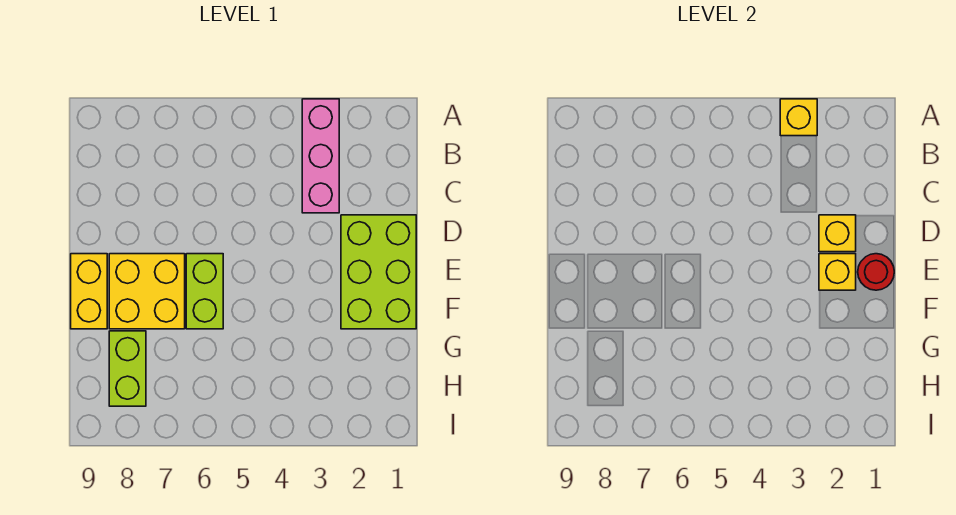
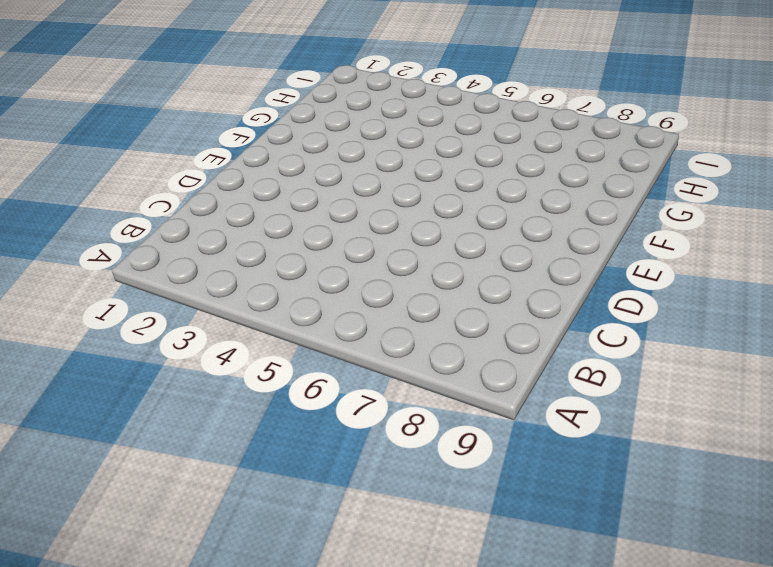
none -> pink 1x3 brick [302,99,339,213]
none -> lime 2x3 brick [341,215,416,329]

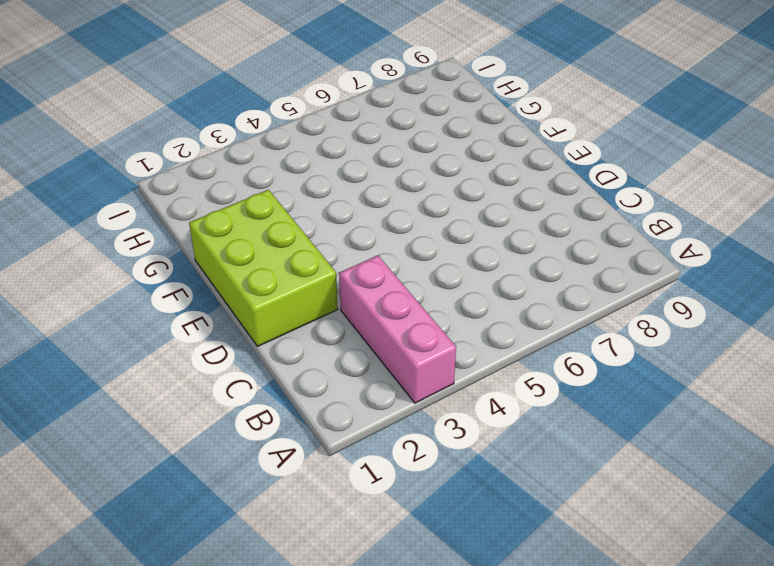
none -> lime 1x2 brick [186,254,223,329]
none -> yellow 2x2 brick [109,254,185,329]

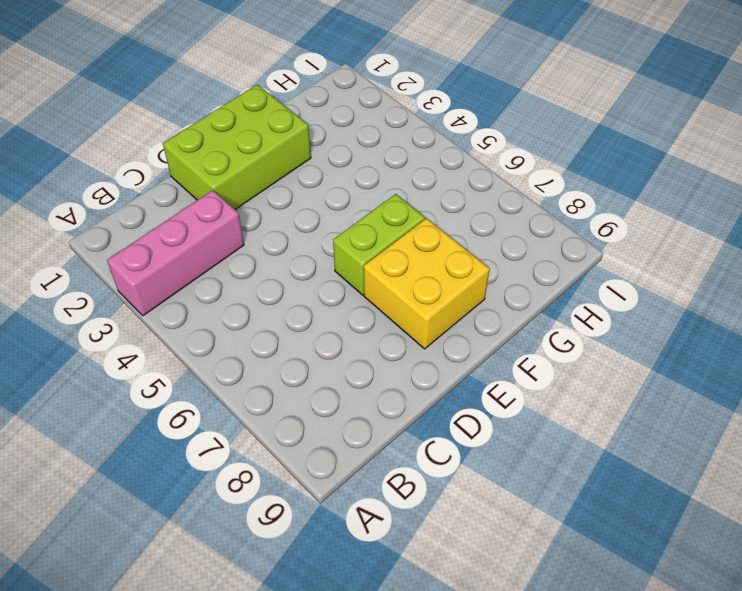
none -> yellow 1x2 brick [71,254,107,329]
none -> lime 1x2 brick [109,331,146,406]

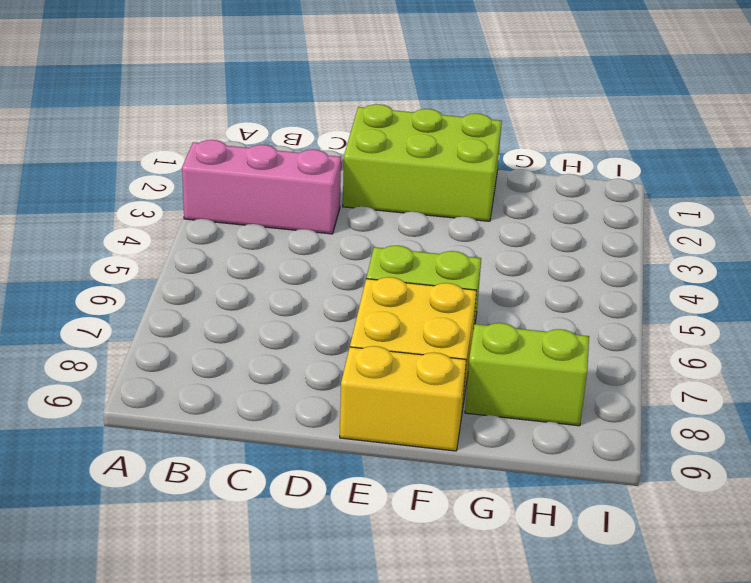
none -> yellow 1x1 brick [780,99,817,136]
none -> yellow 1x1 brick [819,215,856,252]

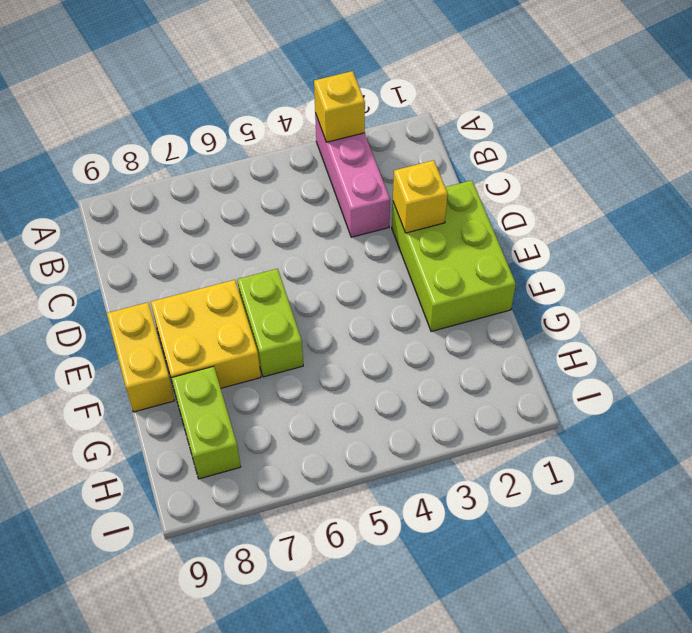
none -> red 1x1 round brick [858,254,894,290]
none -> yellow 1x1 brick [819,254,856,290]

